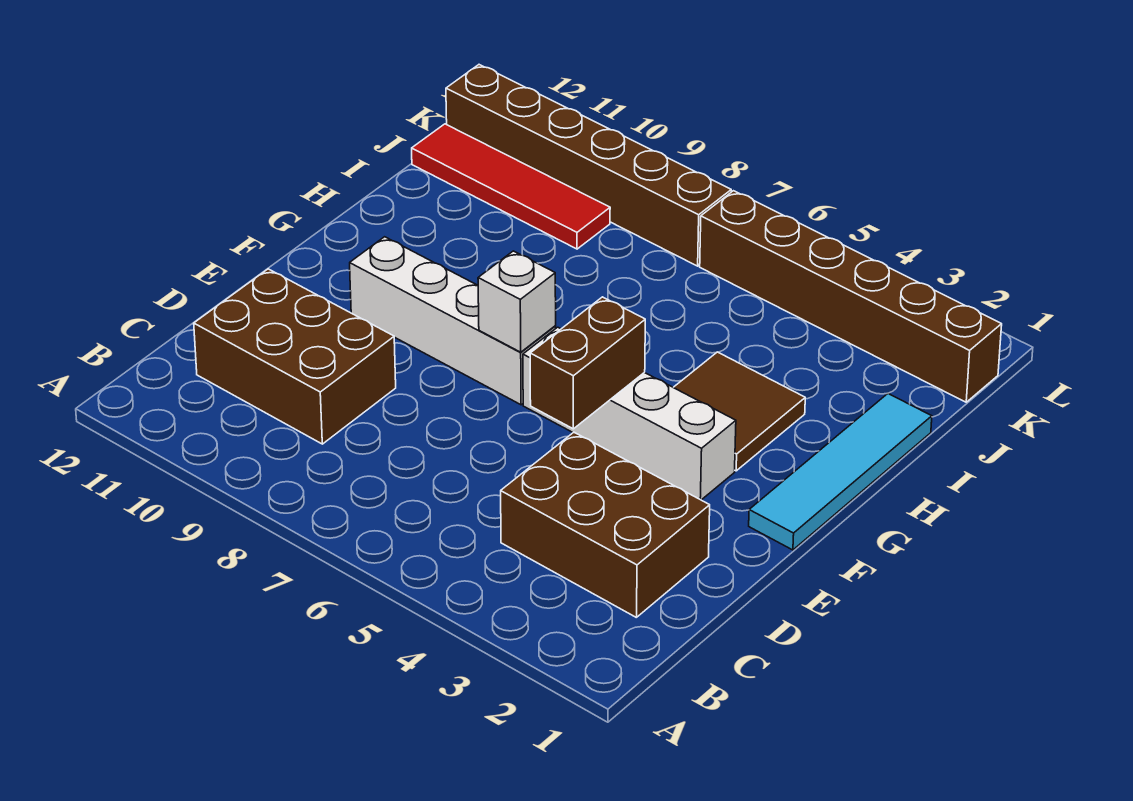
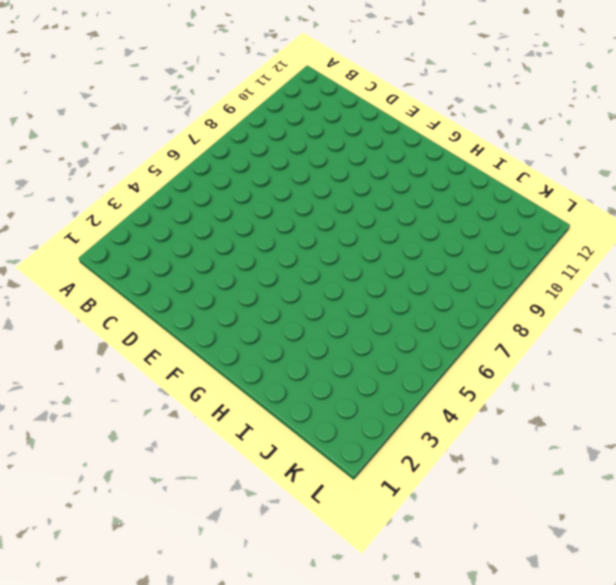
none -> brown 2x3 brick [501,432,710,617]
none -> brown 2x3 brick [194,269,396,444]

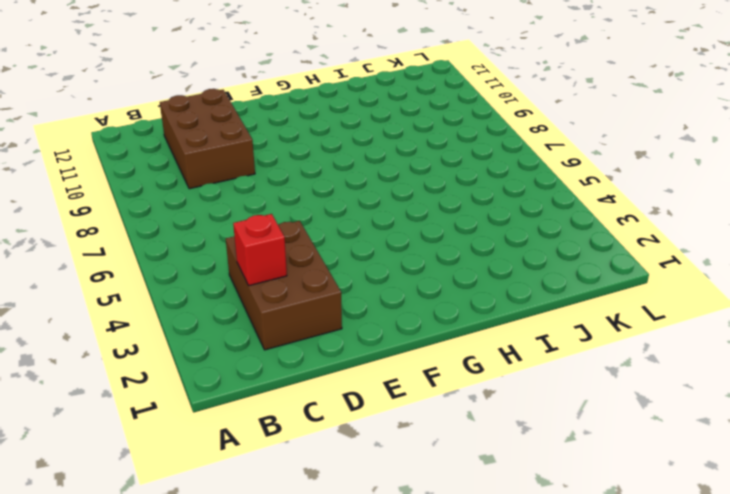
red 1x1 brick [233,214,287,286] -> none
none -> cyan 1x4 tile [749,394,932,550]
none -> white 1x4 brick [523,327,736,500]

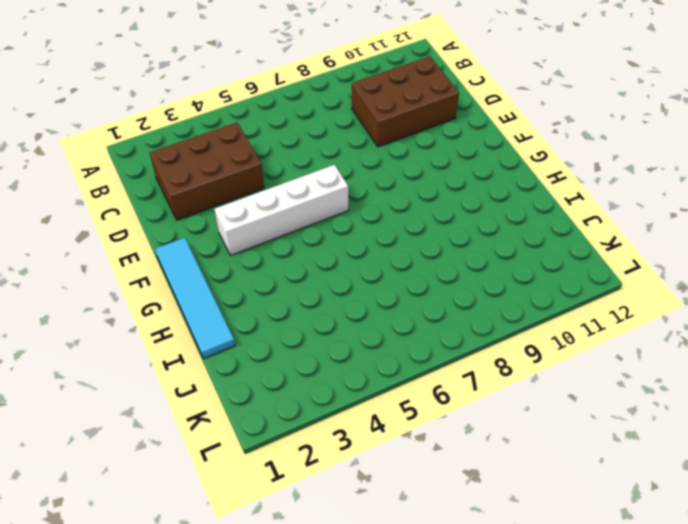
none -> white 1x4 brick [350,237,556,405]
none -> brown 2x2 tile [673,352,805,471]

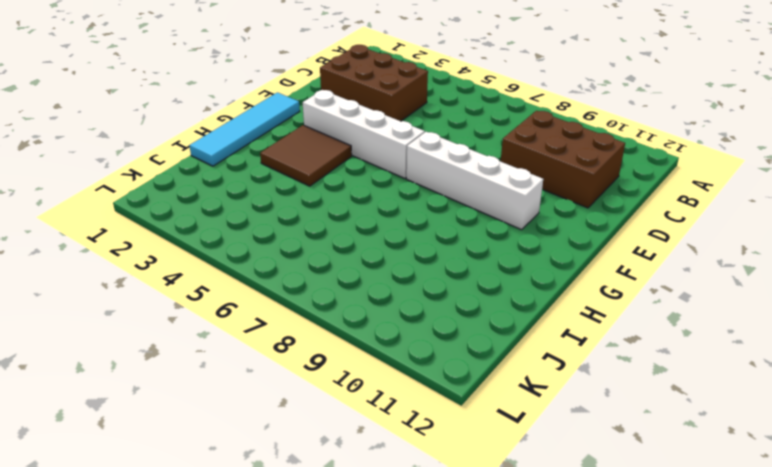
none -> red 1x4 tile [412,124,610,249]
none -> brown 1x6 brick [700,191,1002,402]

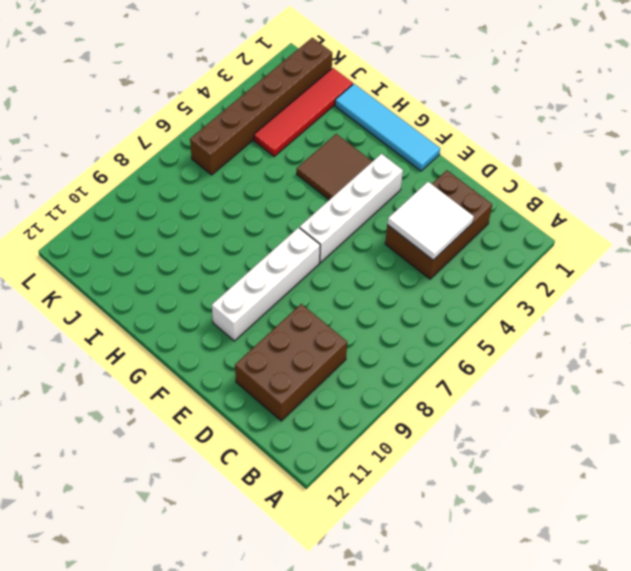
white 2x2 tile [387,182,474,260] -> none
red 1x4 tile [254,68,353,156] -> red 1x4 tile moved to [412,124,610,249]
none -> brown 1x6 brick [446,65,731,266]
none -> brown 1x2 brick [530,297,645,429]

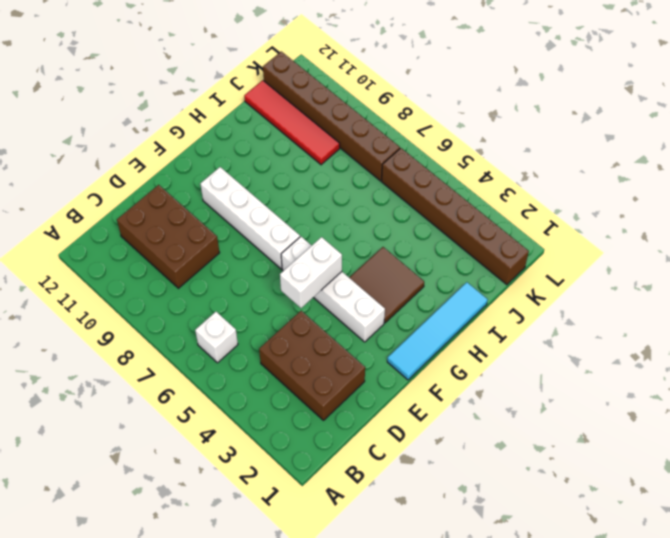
white 1x1 brick [195,312,238,363] -> white 1x1 brick moved to [478,251,556,352]
white 1x2 brick [280,237,342,308] -> brown 1x2 brick [530,297,645,429]

